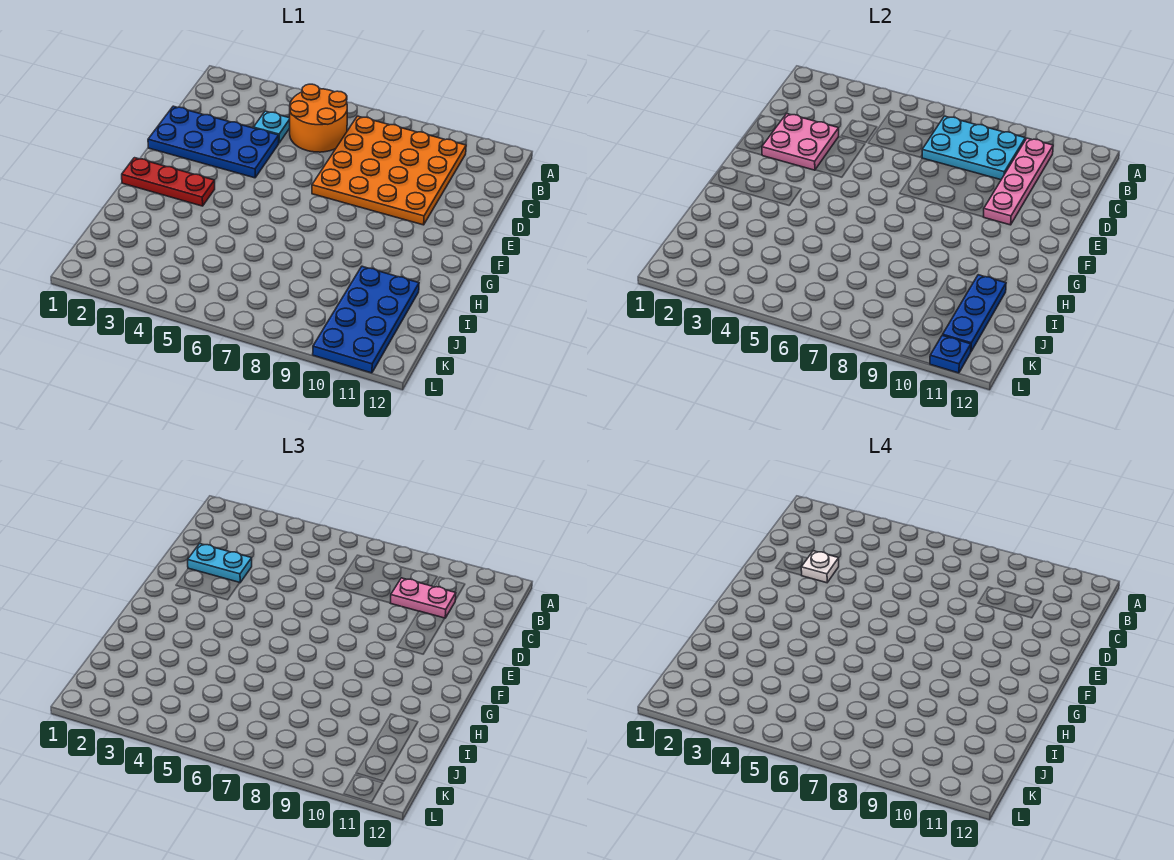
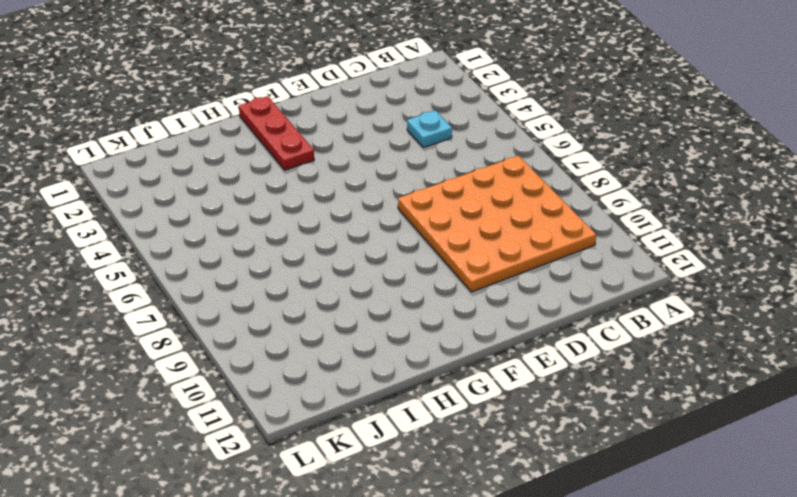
none -> orange 2x2 round brick [290,84,347,152]
none -> blue 2x4 plate [148,106,279,178]
none -> blue 2x4 plate [313,266,419,373]

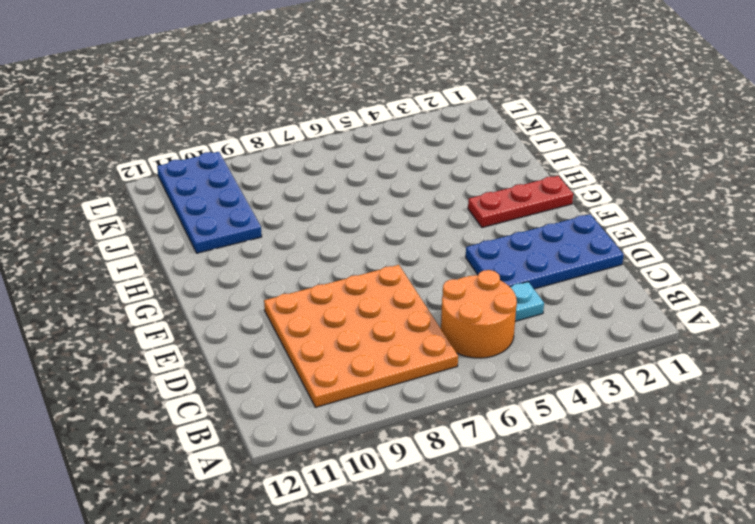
none -> cyan 2x3 plate [922,116,1025,180]
none -> pink 1x4 plate [984,138,1053,225]
none -> pink 2x2 plate [762,114,839,170]

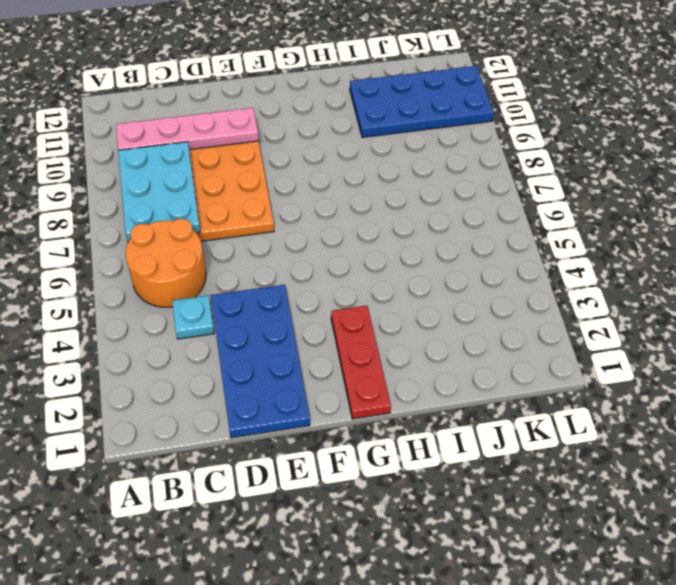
none -> pink 2x2 plate [762,114,839,170]
none -> blue 1x3 plate [943,275,1006,351]
none -> blue 1x1 plate [930,335,971,373]

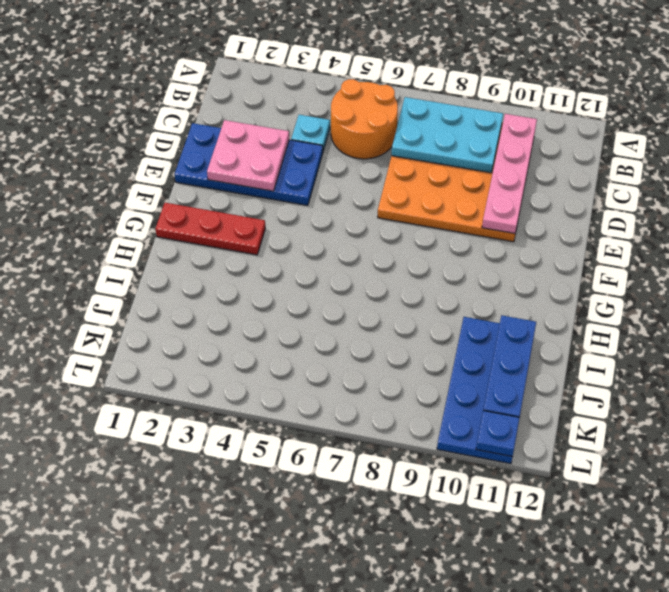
none -> pink 1x2 plate [391,578,456,618]
none -> cyan 1x2 plate [188,544,252,582]
none -> white 1x1 plate [801,551,839,583]

